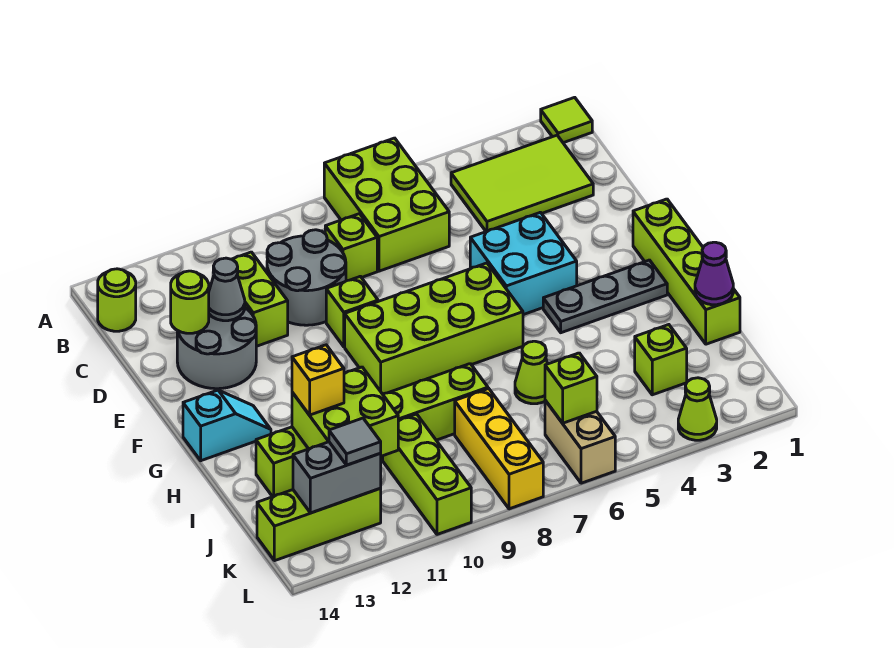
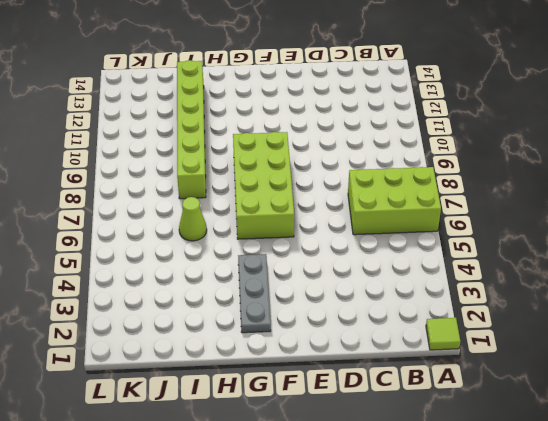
none -> lime 2x3 tile [451,135,593,232]
none -> lime 1x1 round brick [98,269,136,331]
none -> lime 1x1 brick [325,214,377,281]
none -> grey 2x2 round brick [267,230,346,325]

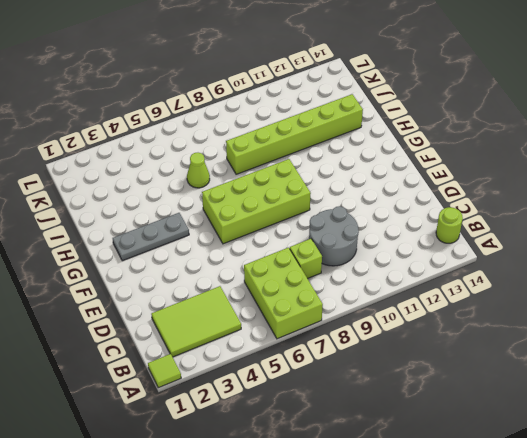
none -> lime 1x2 brick [232,252,288,346]
none -> grey 2x2 round brick [177,308,256,389]
none -> cyan 2x2 brick [470,212,577,315]
none -> lime 1x1 brick [326,276,378,347]

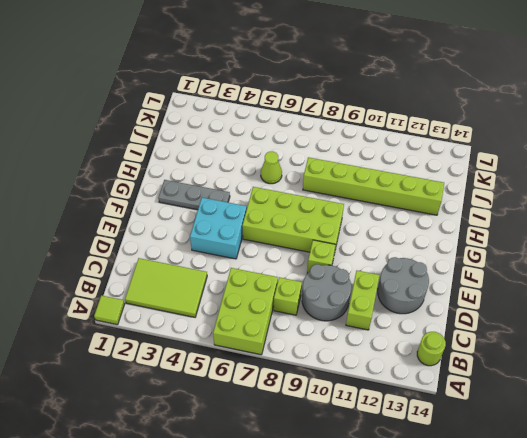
none -> lime 1x4 brick [633,199,740,344]
none -> cyan 1x2 slope [183,390,271,461]
none -> lime 1x1 brick [635,325,687,395]
none -> yellow 1x3 brick [455,389,543,509]

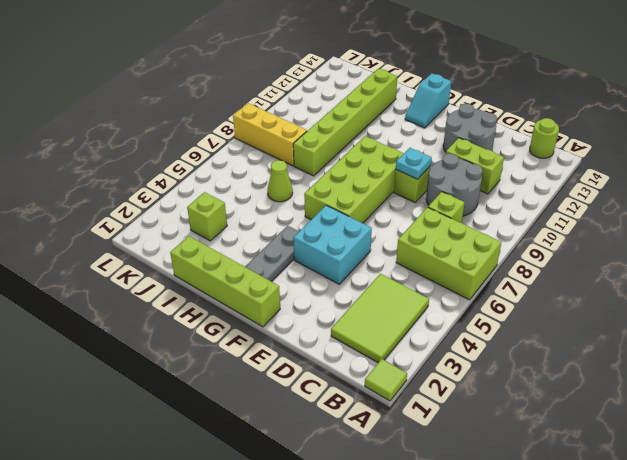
cyan 1x1 plate [396,148,432,179] -> none
none -> lime 1x3 brick [383,414,471,534]
none -> tan 1x2 brick [545,400,615,483]
none -> lime 1x3 brick [257,488,381,561]
none -> lime 1x1 cone [678,378,717,440]

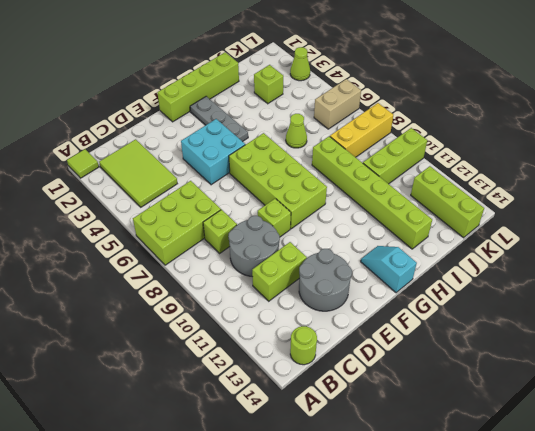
none -> grey 1x1 cone [209,258,245,321]
none -> lime 1x1 round brick [171,271,209,333]
none -> purple 1x1 cone [695,242,733,305]
none -> lime 2x2 brick [292,367,398,456]

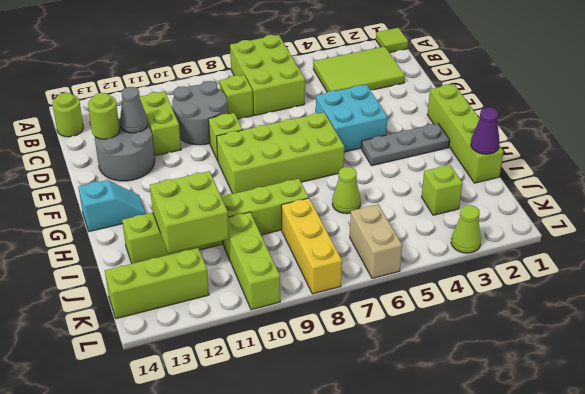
none -> lime 1x1 brick [545,353,597,423]
none -> grey 1x2 brick [293,442,381,513]
none -> yellow 1x1 brick [292,345,344,415]
none -> grey 1x1 tile [329,418,381,465]

